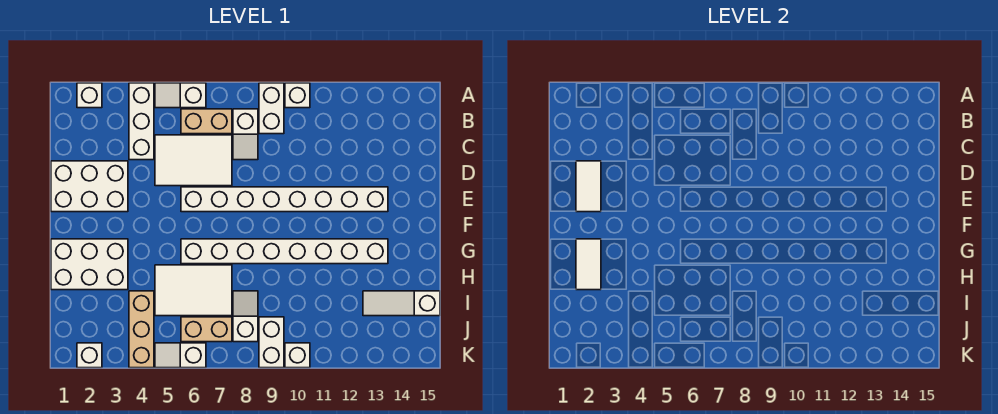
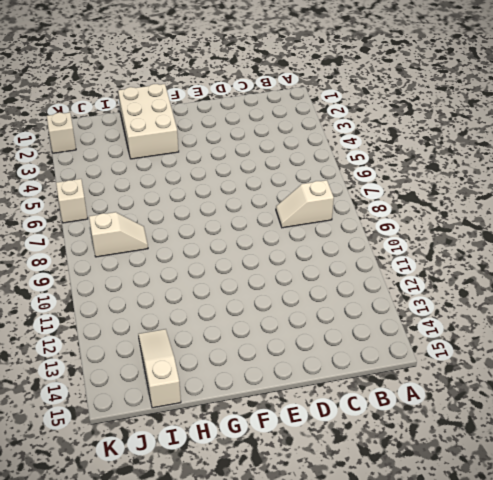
none -> white 1x1 brick [77,83,102,108]
none -> white 1x3 brick [129,83,154,160]
none -> white 1x2 slope [155,83,206,108]

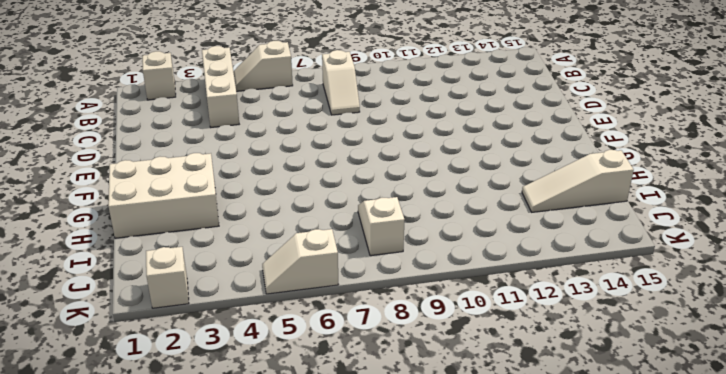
none -> white 1x2 brick [259,83,284,134]
none -> white 1x1 brick [285,83,310,108]
none -> tan 1x2 brick [181,109,232,134]

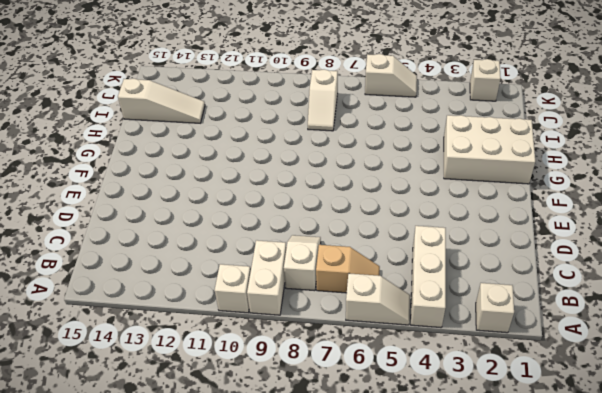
tan 1x2 slope [316,245,380,293] -> tan 1x2 brick [181,109,232,134]
none -> white 2x3 tile [155,135,232,186]
none -> white 2x3 brick [51,161,128,212]
none -> white 1x8 brick [181,187,388,212]

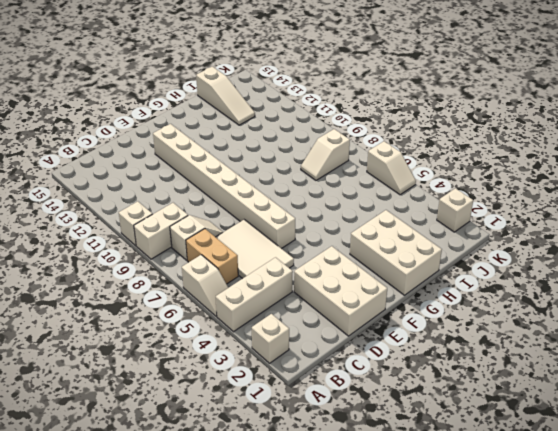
none -> white 1x8 brick [181,239,388,264]
none -> white 2x3 tile [155,265,232,316]
none -> tan 1x3 brick [129,291,154,368]

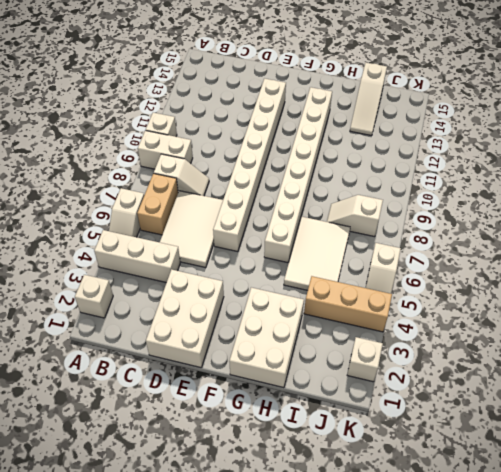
none -> tan 1x2 brick [181,317,232,342]
none -> white 1x2 brick [259,317,284,368]
none -> white 1x1 brick [285,343,310,368]

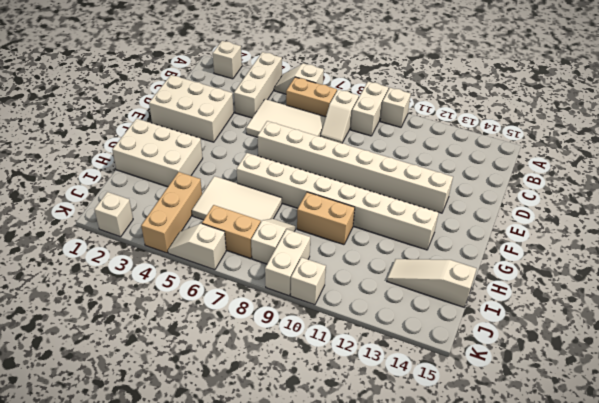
tan 1x2 brick [297,192,355,245] -> none
none -> white 1x2 tile [576,161,601,212]
none -> white 1x2 tile [576,239,601,290]

